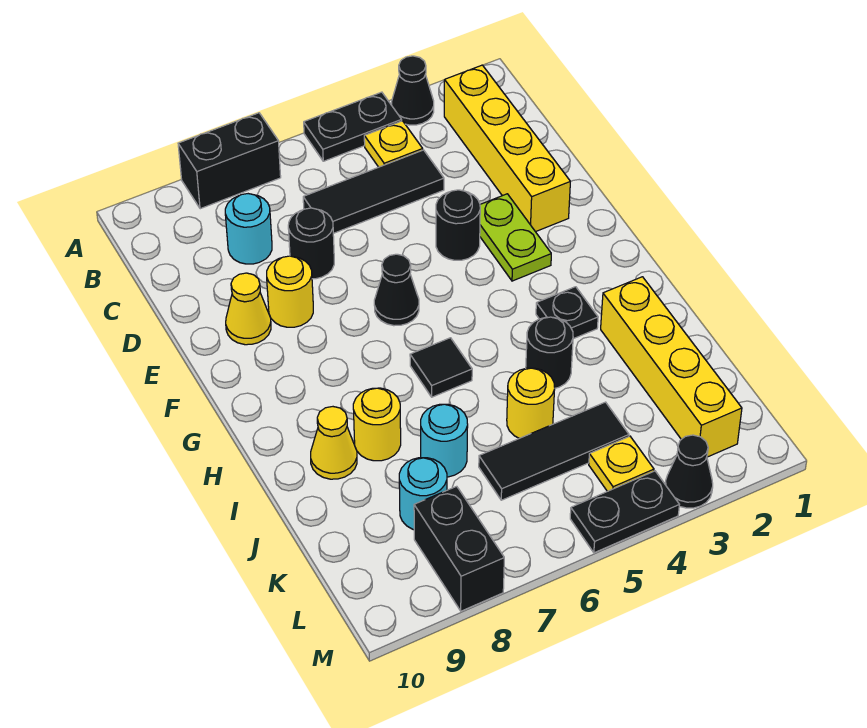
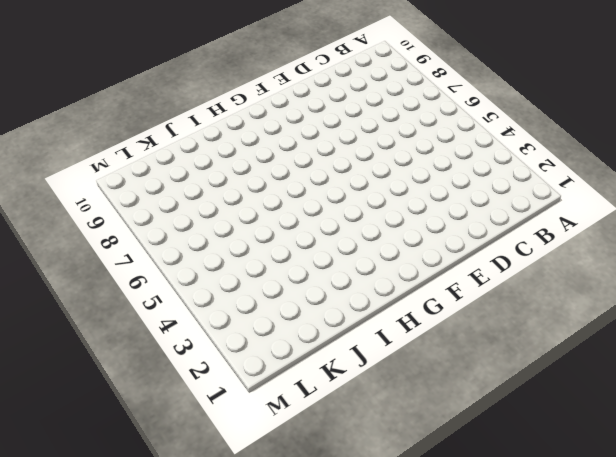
none -> black 1x1 cone [392,56,434,125]
none -> black 1x2 plate [304,92,402,161]
none -> black 1x2 brick [178,113,281,209]

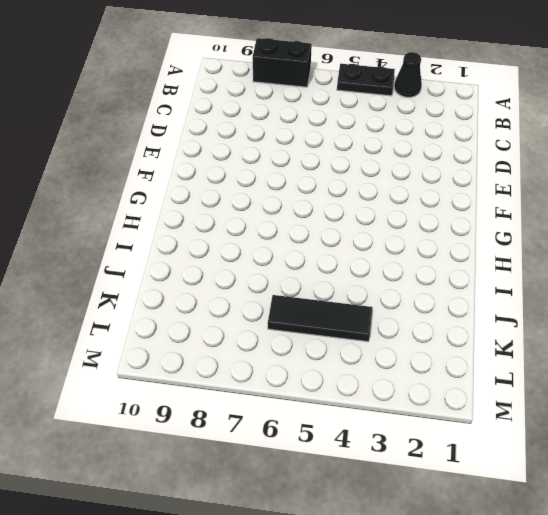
none -> yellow 1x4 brick [444,65,570,232]
none -> yellow 1x1 plate [364,121,423,167]
none -> black 1x3 tile [303,150,444,233]

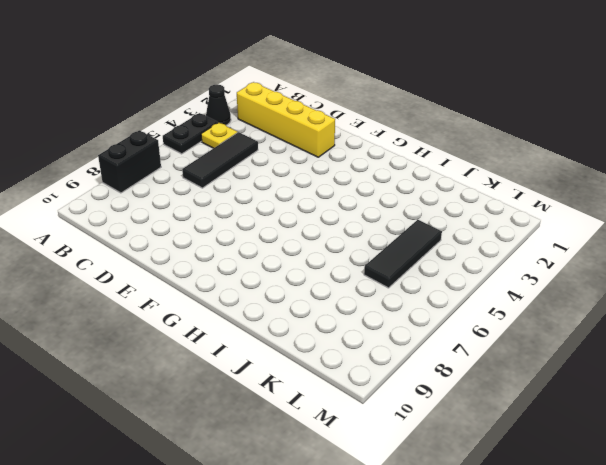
none -> cyan 1x1 round brick [225,194,272,264]
none -> black 1x1 round brick [288,208,334,279]
none -> lime 1x2 plate [480,194,551,281]

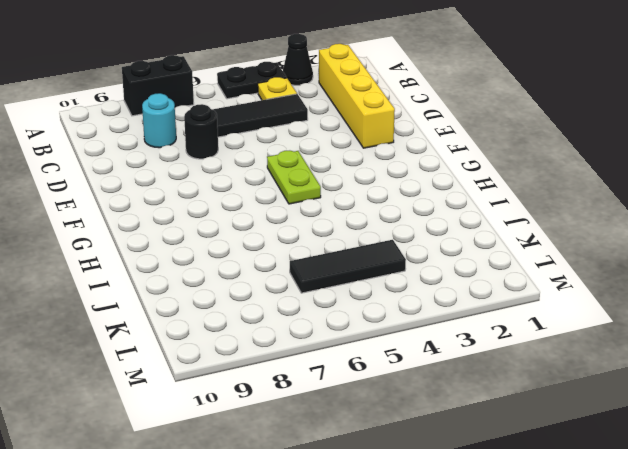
lime 1x2 plate [267,151,321,204] -> lime 1x2 plate moved to [480,194,551,281]
none -> black 1x1 round brick [436,190,480,260]
none -> yellow 1x1 round brick [267,256,313,327]
none -> yellow 1x1 cone [226,273,271,345]

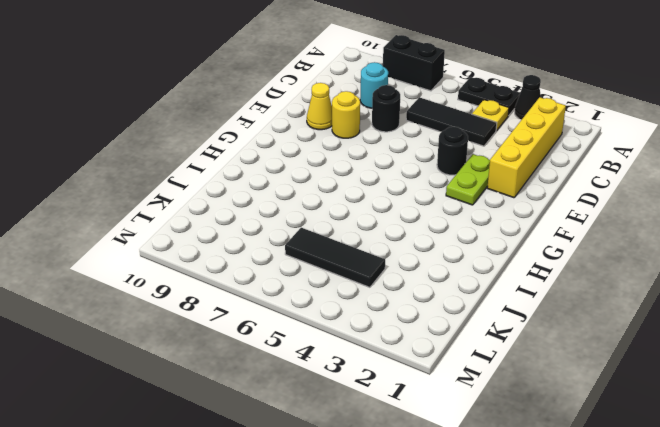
none -> black 1x1 cone [374,254,419,326]
none -> black 1x1 plate [536,287,598,339]
none -> black 1x1 tile [410,338,472,397]

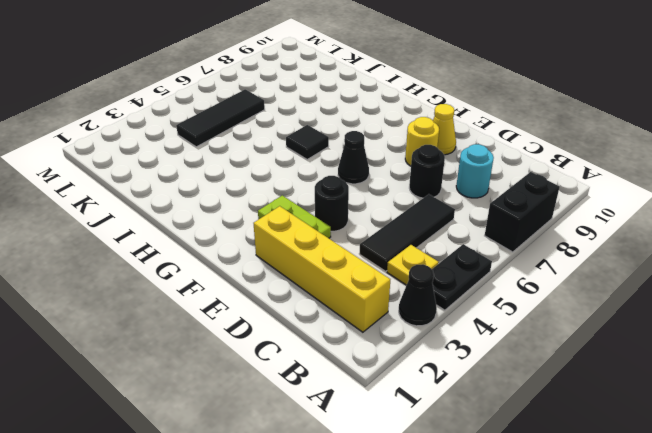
none -> black 1x1 plate [536,287,598,339]
none -> yellow 1x4 brick [601,277,742,457]
none -> black 1x1 round brick [526,317,573,388]

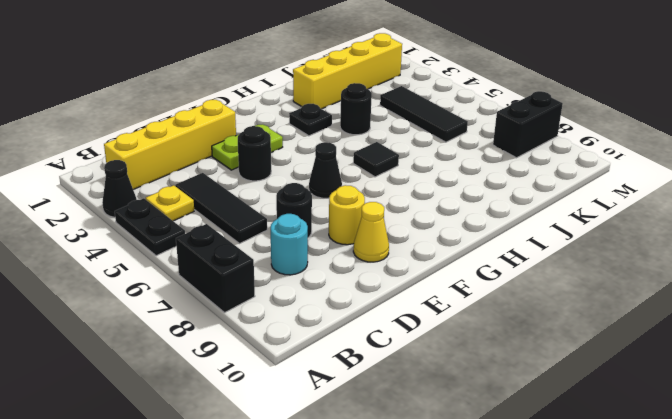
none -> yellow 1x1 round brick [353,388,401,461]
none -> yellow 1x1 cone [311,407,357,479]
none -> yellow 1x1 round brick [507,368,555,438]

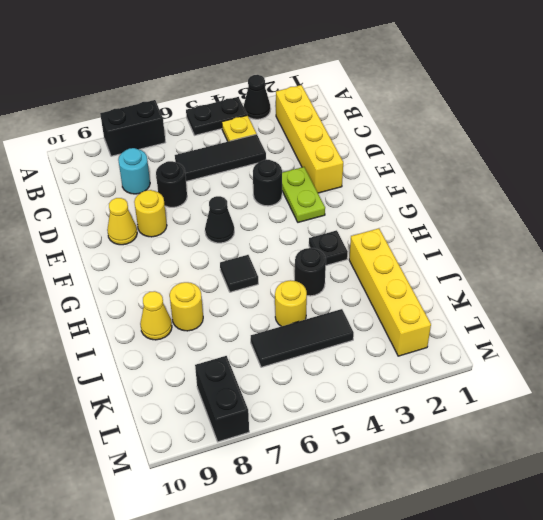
none -> cyan 1x1 round brick [421,404,468,477]
none -> cyan 1x1 round brick [399,458,447,530]
none -> yellow 1x1 plate [589,436,654,491]

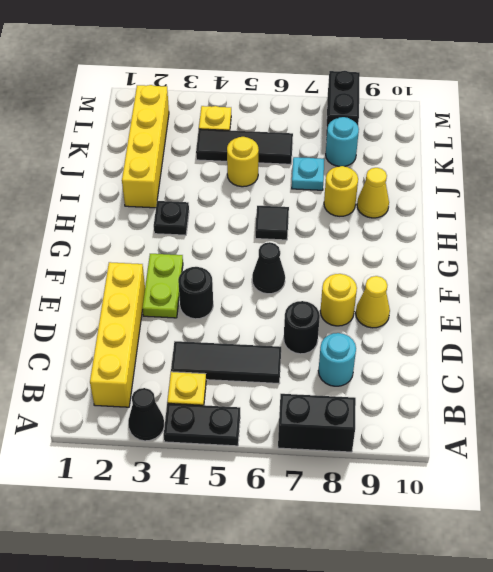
cyan 1x1 plate [292,157,324,190] -> cyan 1x1 round brick [421,404,468,477]
none -> black 1x1 round brick [526,317,573,388]
none -> black 1x1 cone [665,435,713,508]
none -> black 1x2 plate [570,471,679,553]

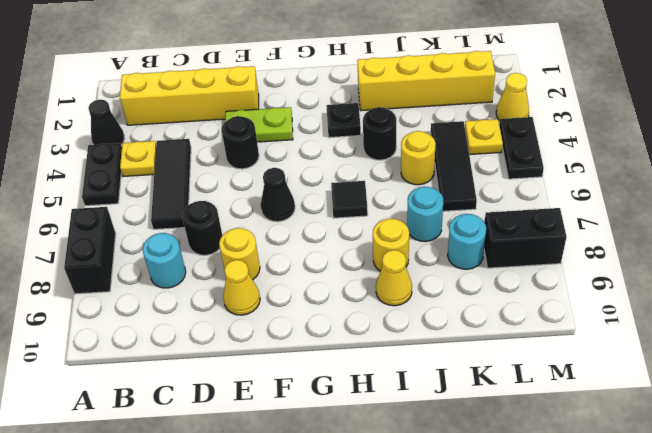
yellow 1x1 cone [496,73,529,120] -> black 1x1 cone [665,435,713,508]

